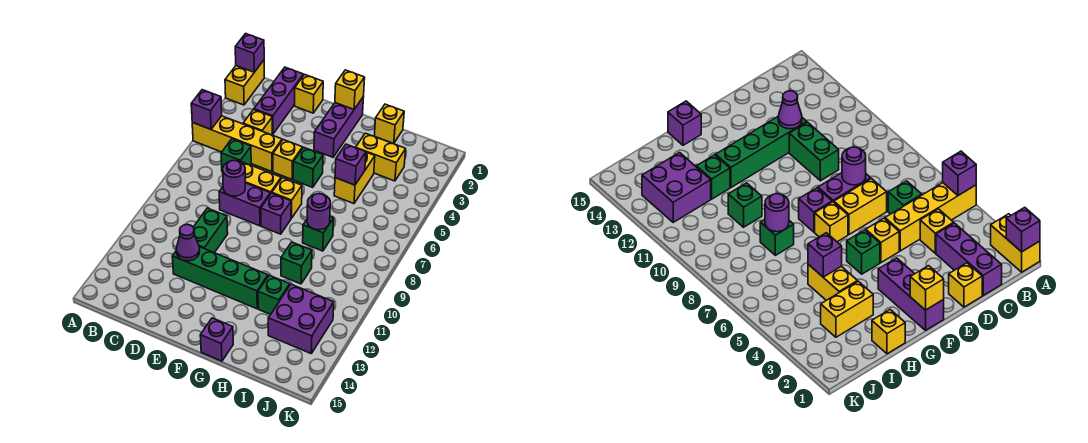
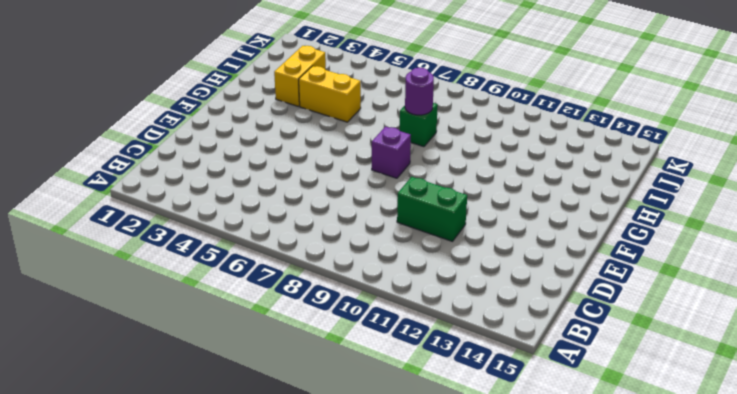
none -> yellow 1x2 brick [225,60,264,105]
none -> yellow 1x4 brick [192,116,282,172]
none -> purple 1x3 brick [254,67,304,134]
none -> yellow 1x1 brick [243,110,272,135]

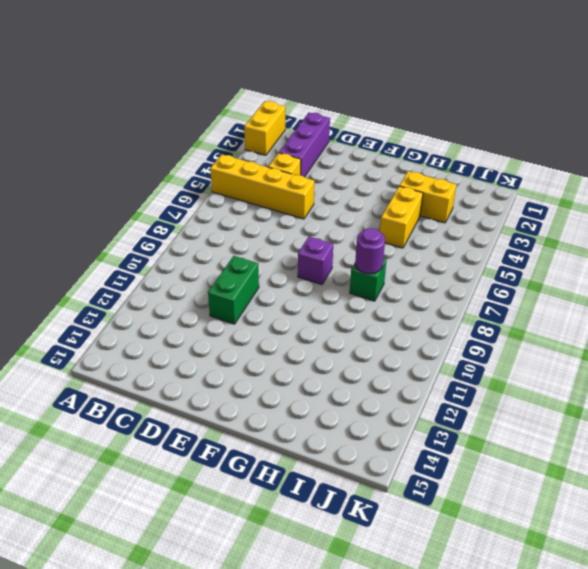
none -> green 1x1 brick [221,139,251,172]
none -> yellow 1x1 brick [295,75,323,113]
none -> yellow 1x2 brick [241,162,281,194]
none -> purple 1x2 brick [219,183,270,226]

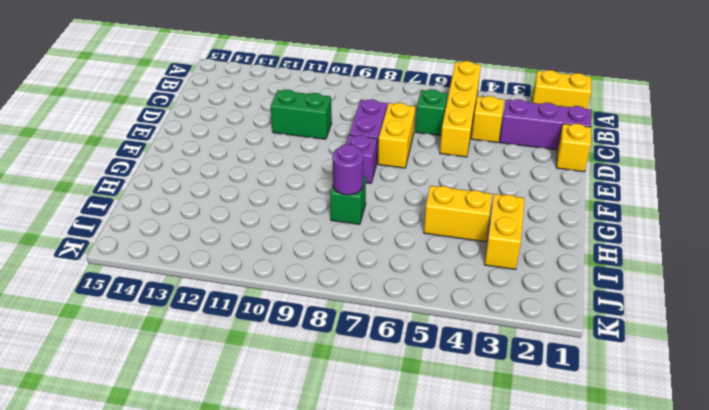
none -> green 1x4 brick [172,247,268,309]
none -> yellow 1x1 brick [273,140,303,179]
none -> purple 1x3 brick [314,97,364,157]
none -> green 1x1 brick [293,147,323,187]

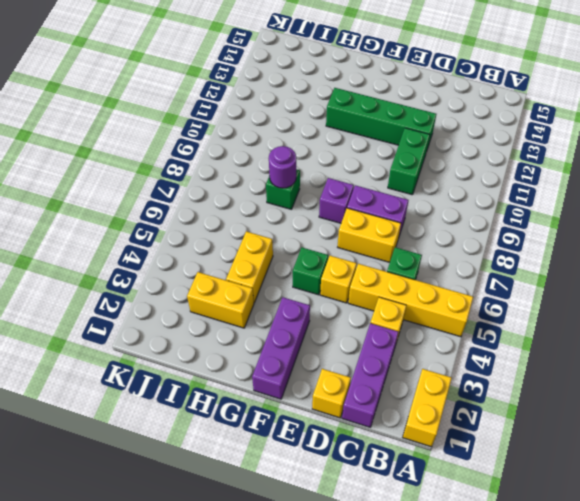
none -> yellow 1x1 brick [272,178,302,218]
none -> purple 1x1 brick [200,318,233,361]
none -> yellow 1x1 brick [374,104,404,144]
none -> green 1x1 brick [281,242,312,284]

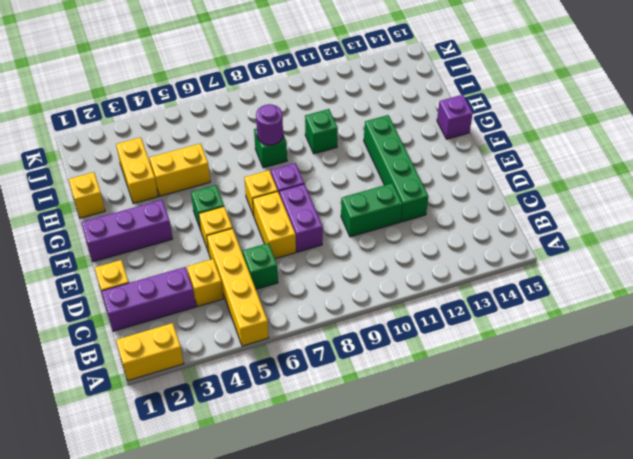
none -> green 1x1 brick [258,275,290,314]
none -> purple 2x2 brick [268,284,334,353]
none -> purple 1x1 brick [235,34,264,72]
none -> purple 1x1 brick [191,90,222,129]

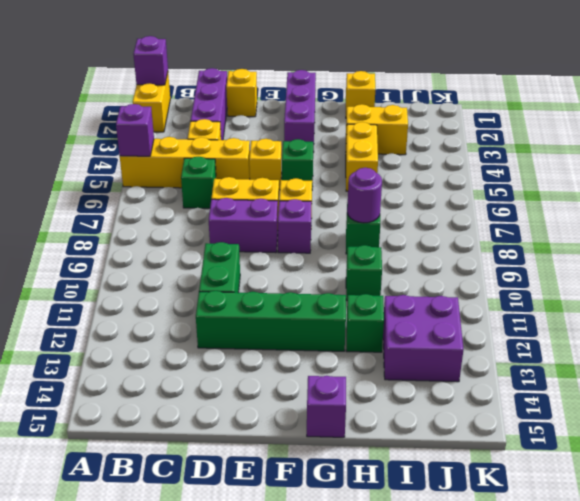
none -> purple 1x1 round brick [223,160,245,196]
none -> purple 1x1 cone [176,225,200,261]
none -> yellow 1x1 brick [335,70,365,109]
none -> purple 1x1 brick [335,144,366,185]

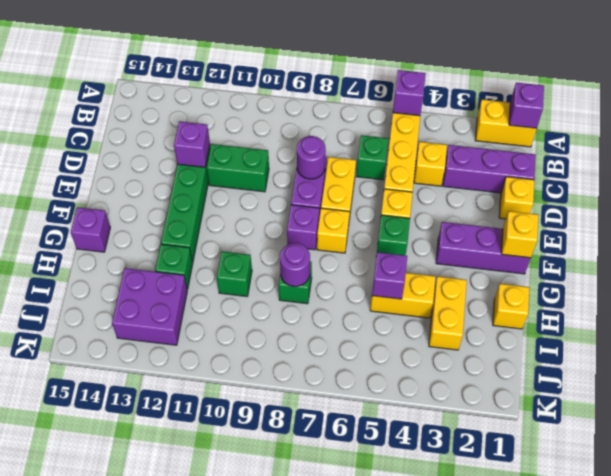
purple 1x1 brick [174,121,210,167] -> purple 1x1 cone [176,225,200,261]

